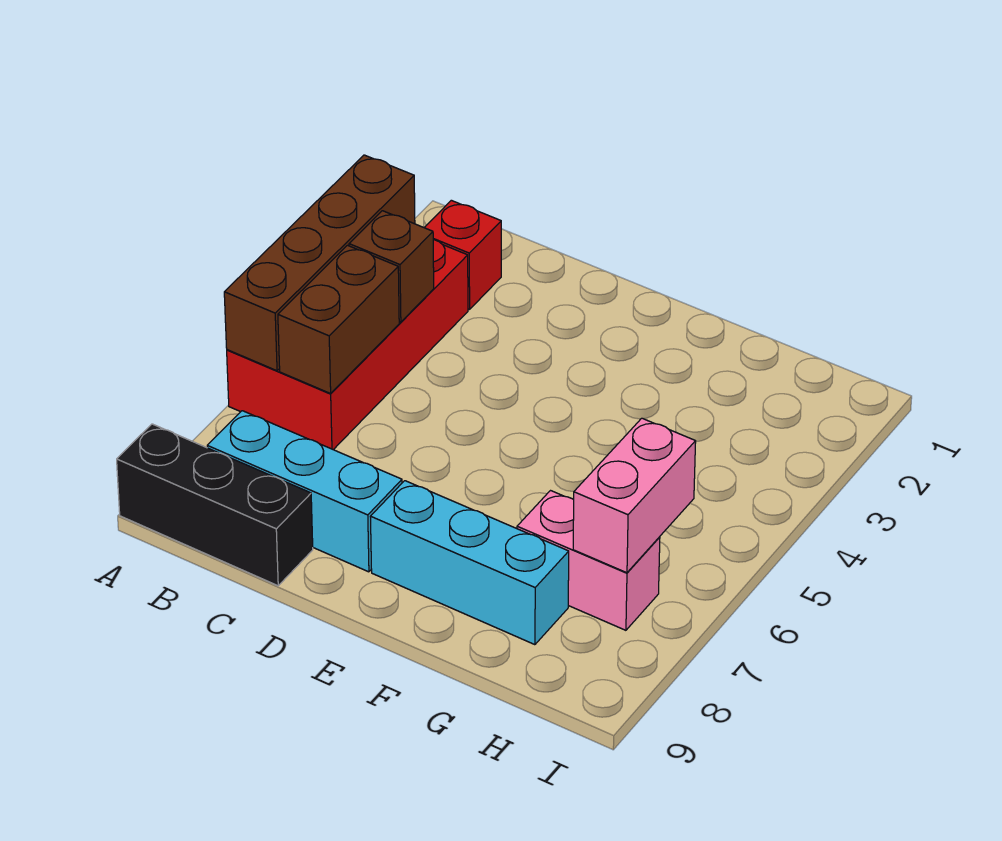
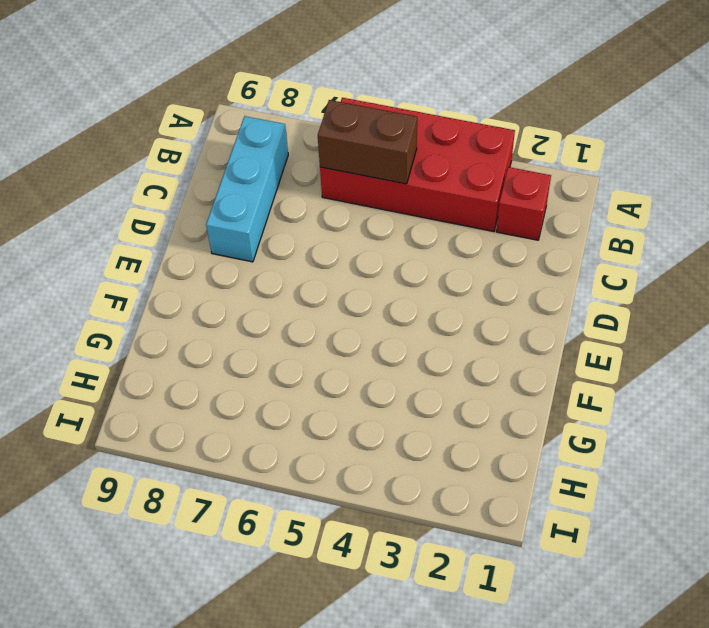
none -> black 1x3 brick [117,424,313,586]
none -> cyan 1x3 brick [370,481,569,645]

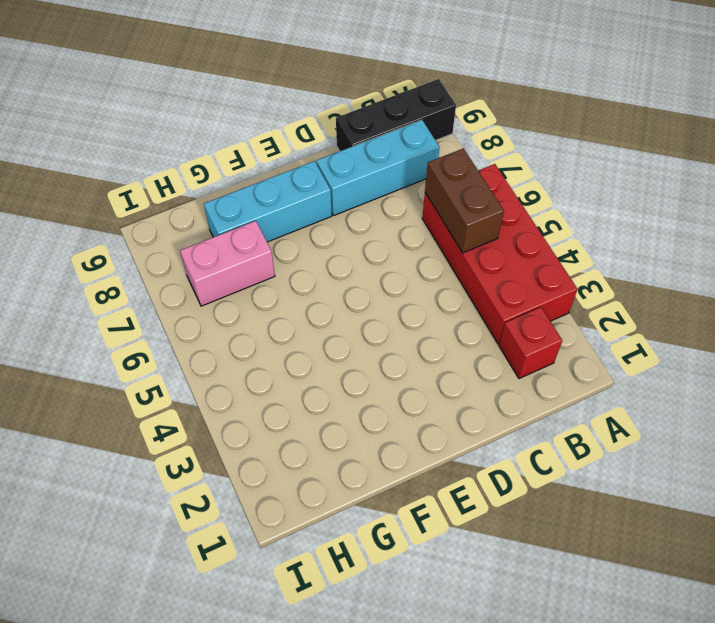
none -> brown 1x4 brick [224,155,415,371]
none -> brown 1x1 brick [349,211,434,322]

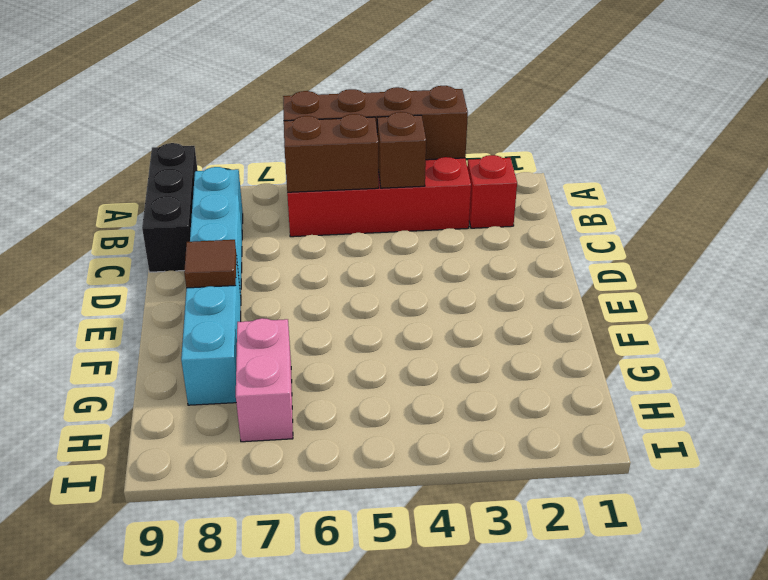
brown 1x1 tile [184,240,236,288] -> none
none -> pink 1x2 brick [573,418,696,573]

